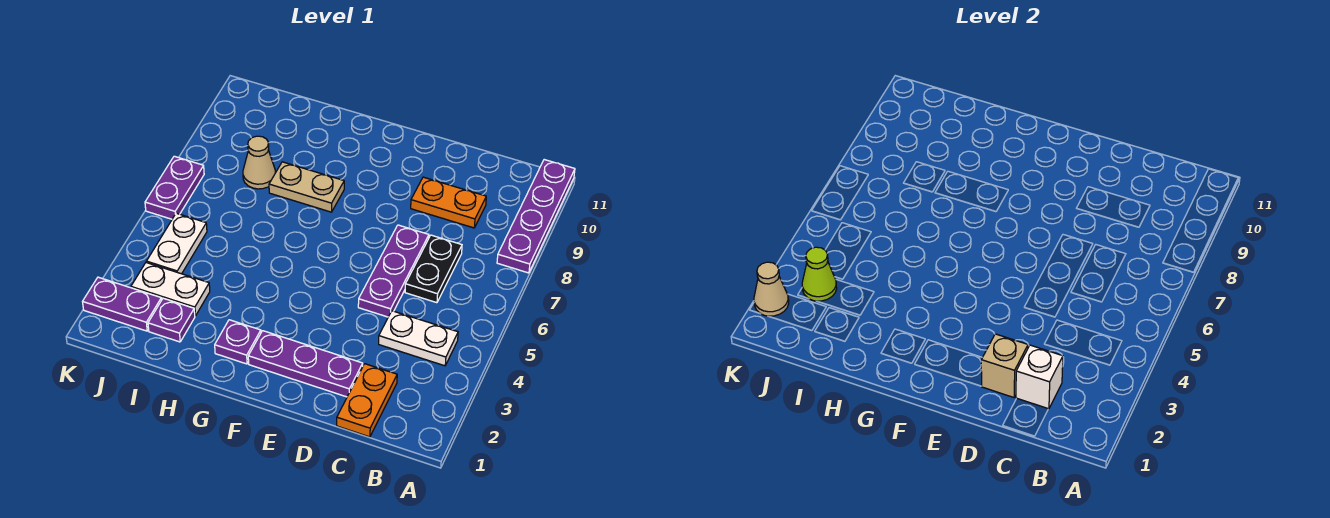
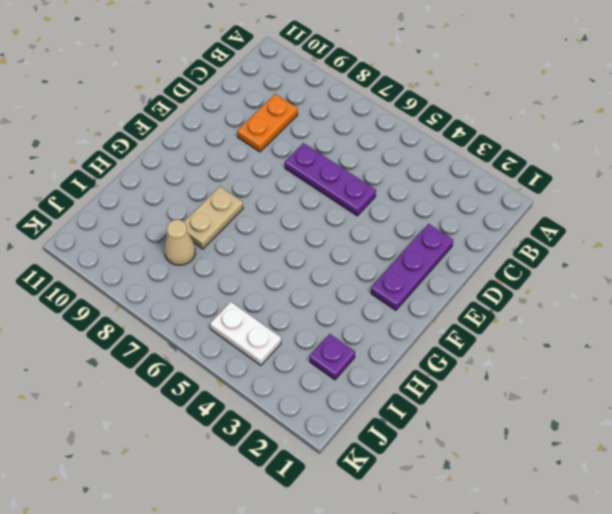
none -> purple 1x4 plate [497,160,575,273]
none -> white 1x2 plate [379,311,458,366]
none -> orange 1x2 plate [337,364,397,437]

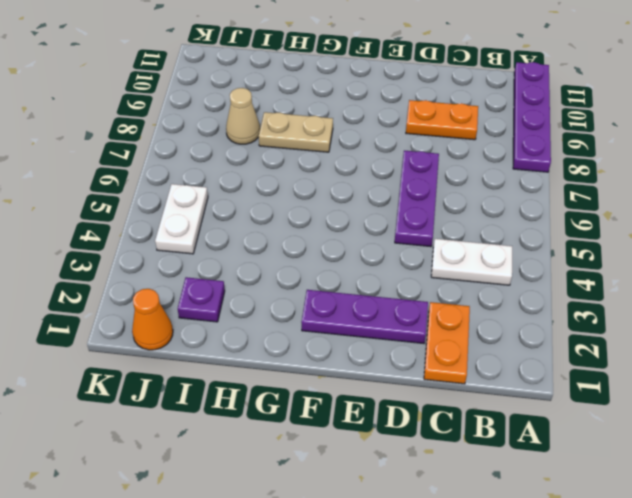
orange 1x1 cone [132,289,173,350] -> none
none -> black 1x2 plate [405,235,462,303]
none -> purple 1x1 plate [215,320,261,364]
none -> white 1x2 plate [131,262,210,316]

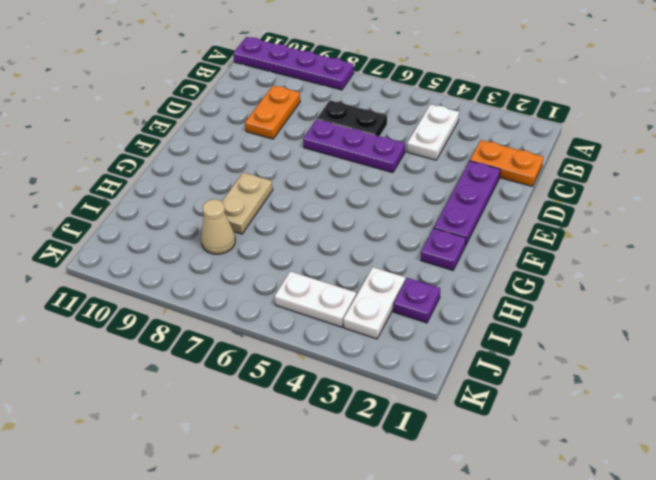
none -> purple 1x2 plate [83,277,161,331]
none -> purple 1x2 plate [145,156,204,219]
none -> white 1x1 brick [1016,345,1063,409]

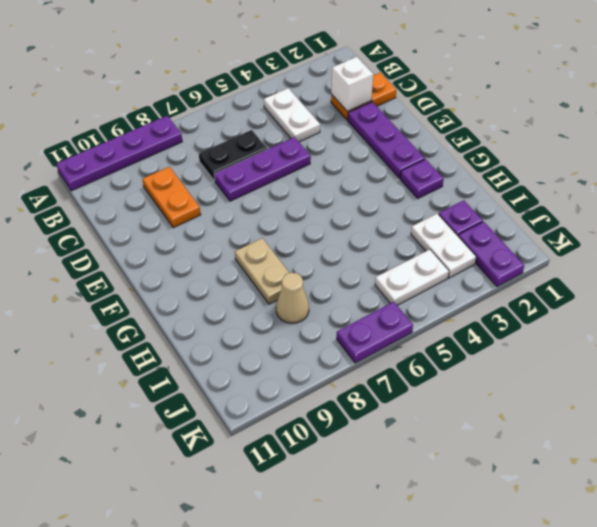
none -> tan 1x1 brick [981,334,1028,397]
none -> lime 1x1 cone [802,247,837,301]
none -> tan 1x1 cone [754,262,789,316]

